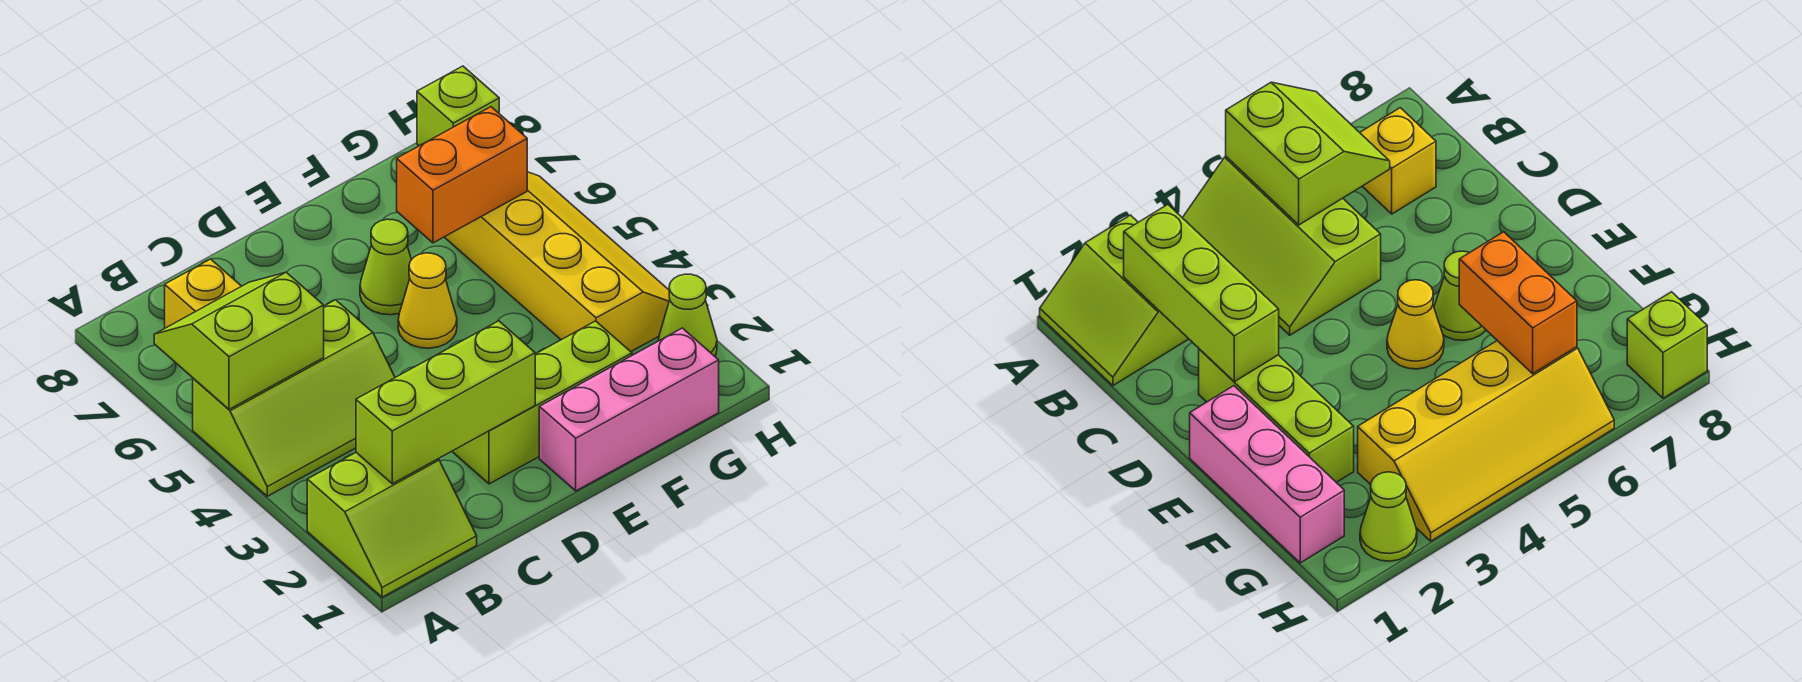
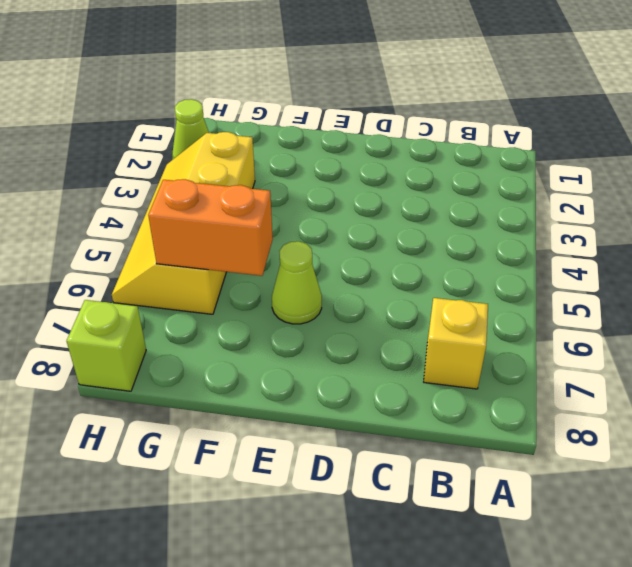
none -> lime 2x2 slope [307,453,477,597]
none -> lime 2x3 slope [193,300,395,496]
none -> lime 1x3 brick [453,321,632,484]

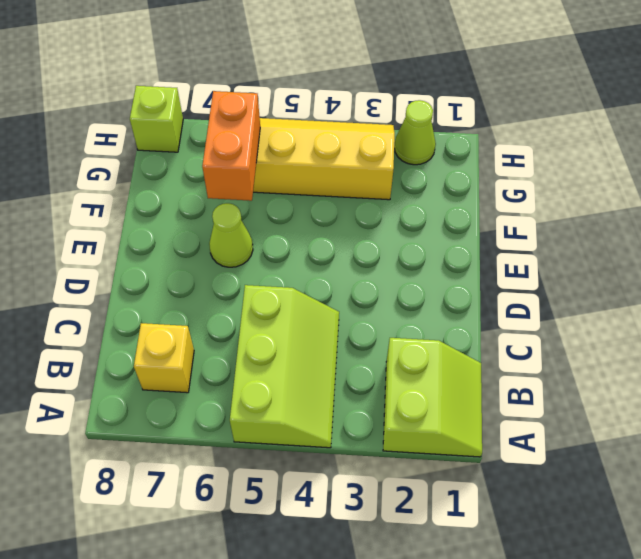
none -> lime 1x3 brick [453,321,632,484]
none -> pink 1x3 brick [539,328,719,491]
none -> yellow 1x1 cone [398,253,457,348]

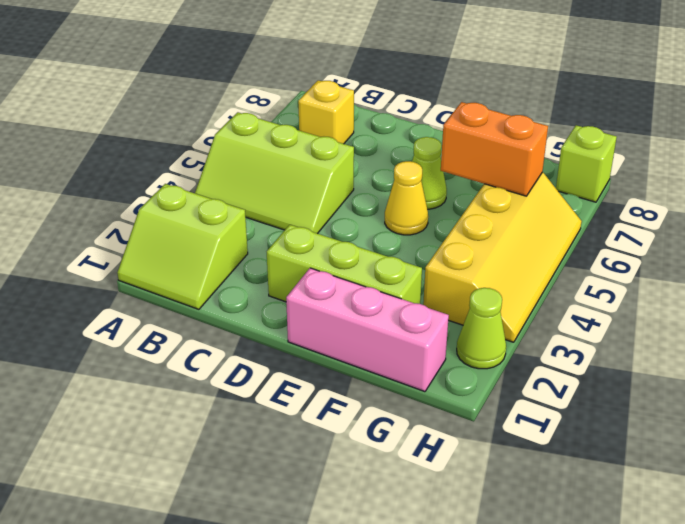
none -> lime 2x2 slope [154,272,324,409]
none -> lime 1x3 brick [356,321,535,484]

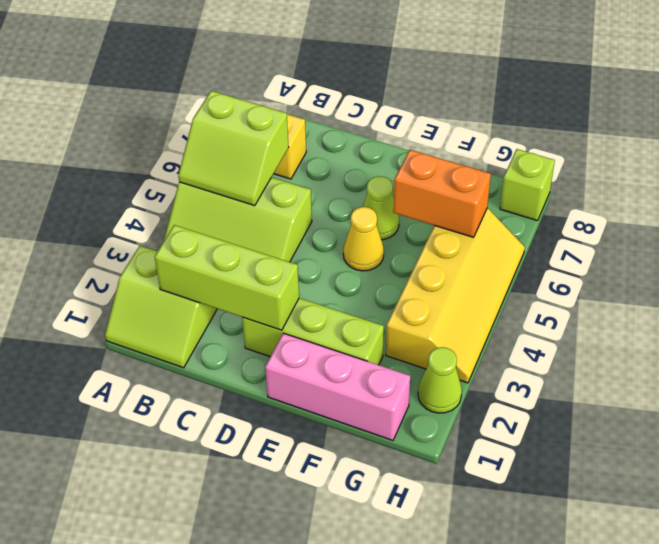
lime 2x2 slope [178,91,289,206] -> lime 2x2 slope turned to [154,272,324,409]

